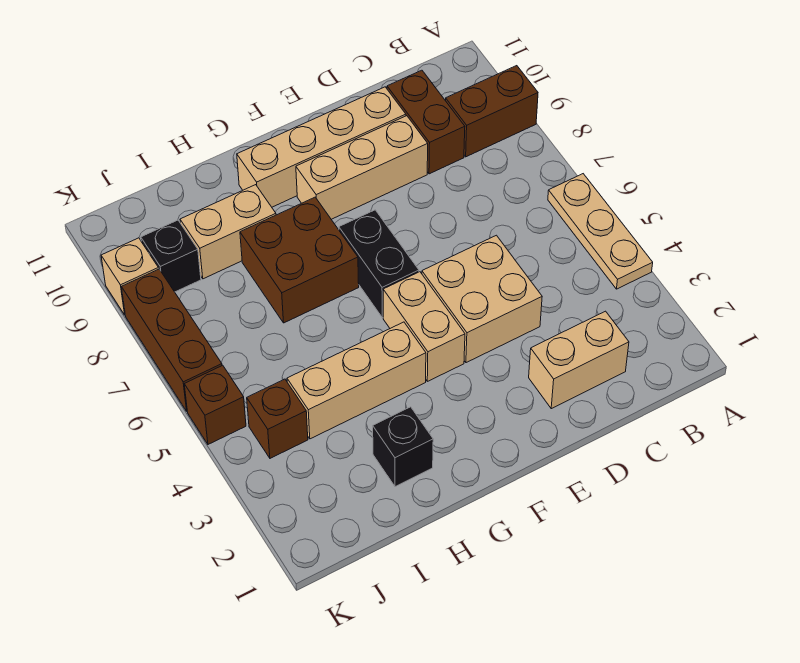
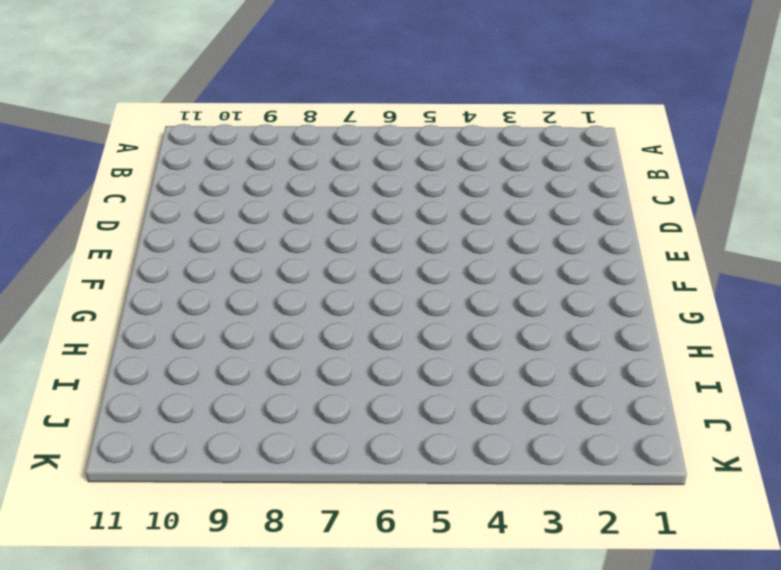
none -> tan 1x3 plate [548,174,653,289]
none -> brown 1x2 brick [446,66,538,157]
none -> tan 1x2 brick [529,311,629,409]

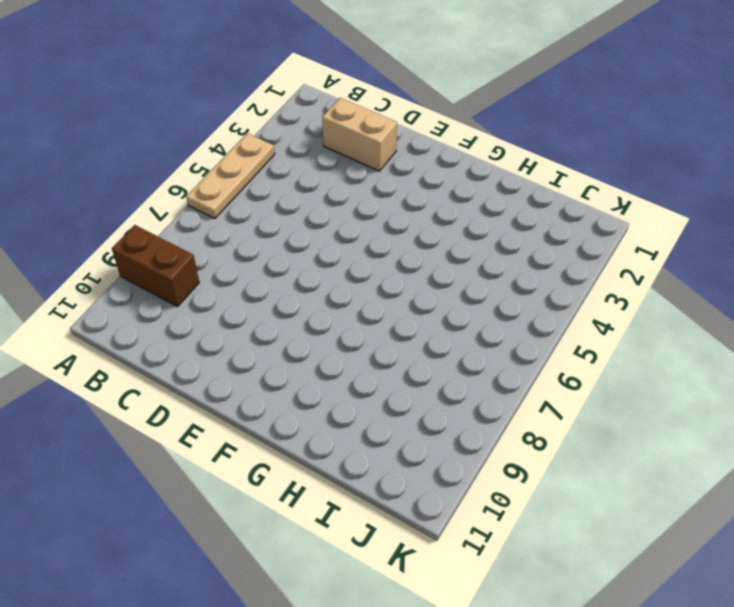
none -> brown 1x2 brick [387,70,465,174]
none -> tan 2x2 brick [422,235,542,363]
none -> tan 1x3 brick [296,116,428,219]

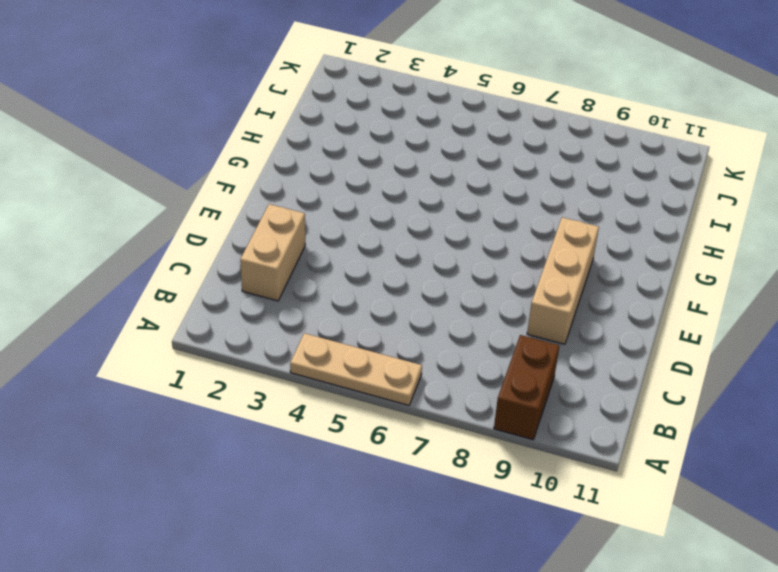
none -> brown 1x2 brick [387,70,465,174]
none -> tan 2x2 brick [422,235,542,363]
none -> tan 1x4 brick [237,87,406,207]

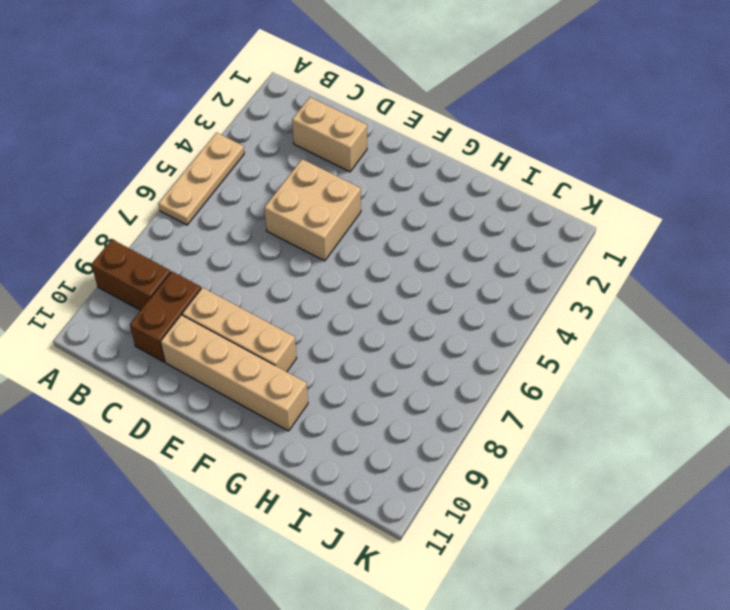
none -> tan 1x2 brick [383,272,465,381]
none -> black 1x2 brick [339,210,419,318]
none -> tan 1x3 brick [287,322,426,439]

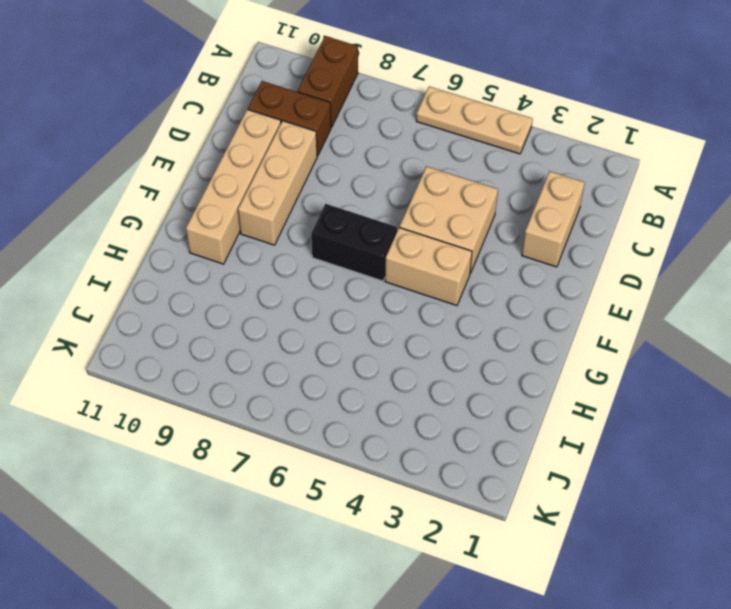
none -> tan 1x3 brick [287,322,426,439]
none -> brown 2x2 brick [240,197,359,323]
none -> black 1x1 brick [373,407,433,487]

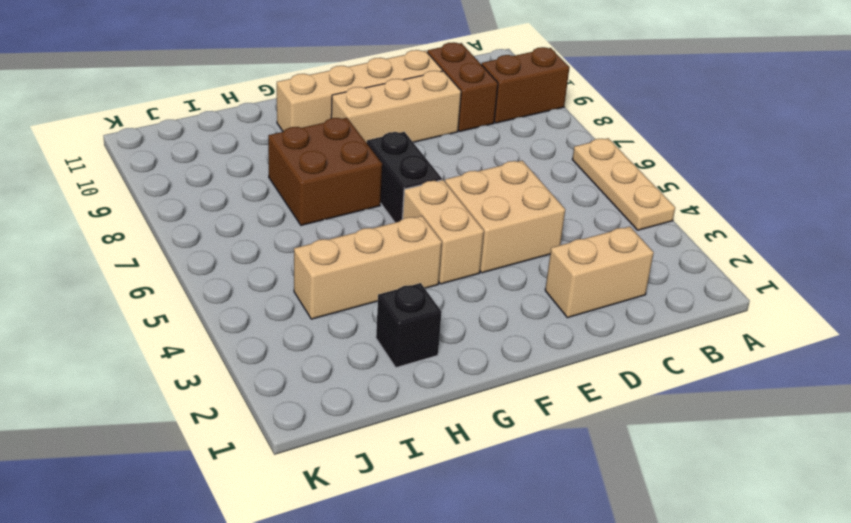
none -> tan 1x2 brick [180,185,276,279]
none -> brown 1x1 brick [247,379,308,458]
none -> black 1x1 brick [141,220,201,292]

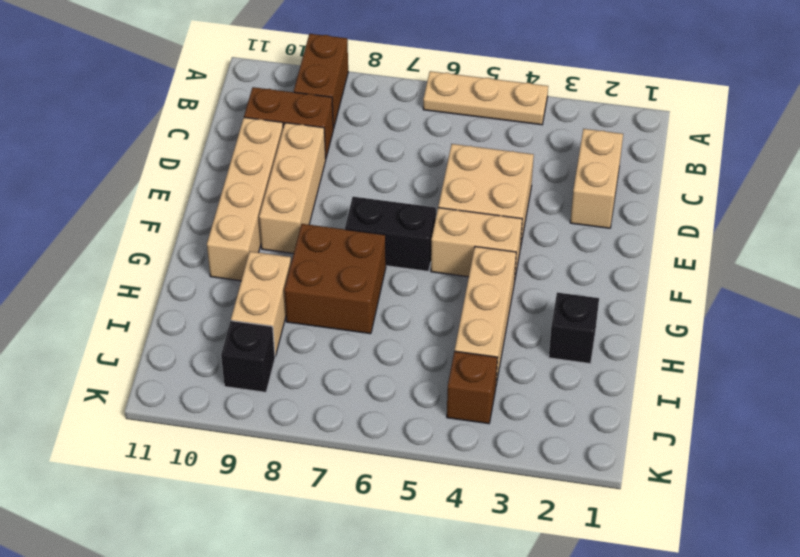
none -> brown 1x1 brick [184,365,246,444]
none -> brown 1x3 brick [122,269,222,411]
none -> tan 1x1 brick [101,238,159,315]

